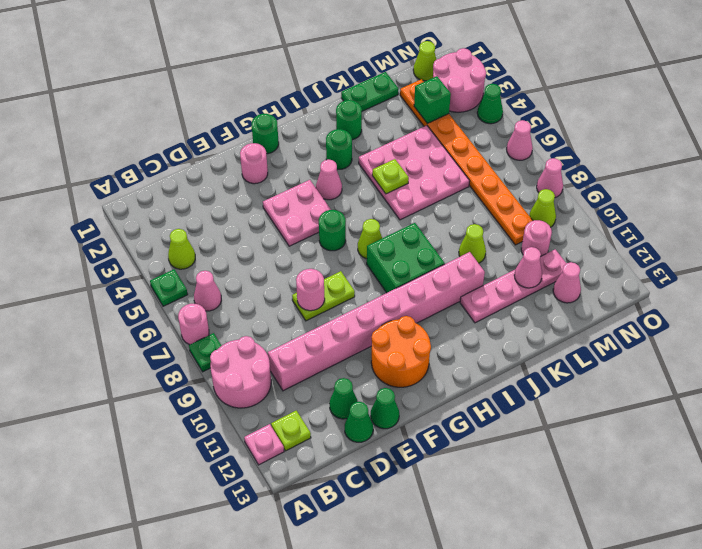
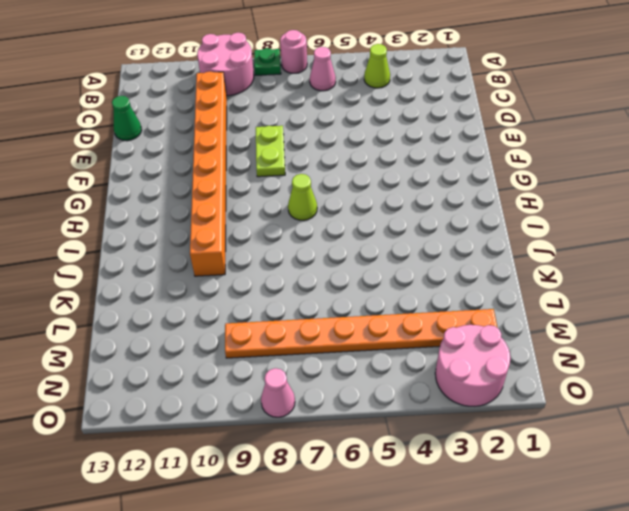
orange 1x8 brick [190,71,227,276] -> pink 1x8 brick [268,252,485,391]
none -> green 1x1 plate [150,269,188,306]
none -> pink 1x1 plate [244,424,284,465]
none -> lime 1x1 plate [271,411,311,451]
none -> green 1x1 cone [329,378,358,419]

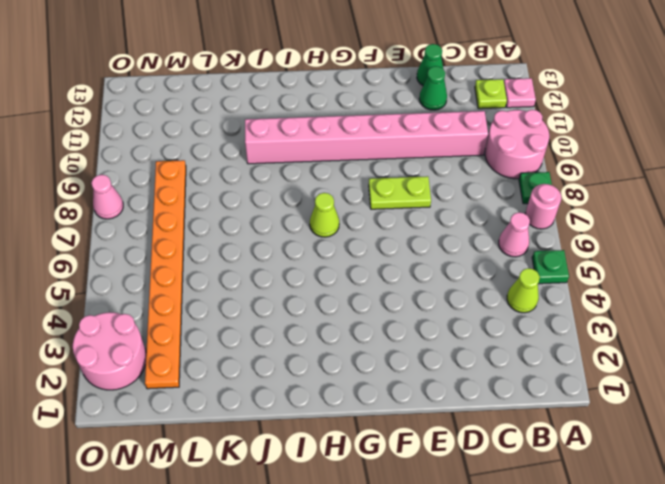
none -> green 1x1 cone [371,388,399,429]
none -> pink 1x1 round brick [240,143,268,184]
none -> pink 2x2 plate [263,180,331,246]
none -> orange 2x2 round brick [371,316,431,387]

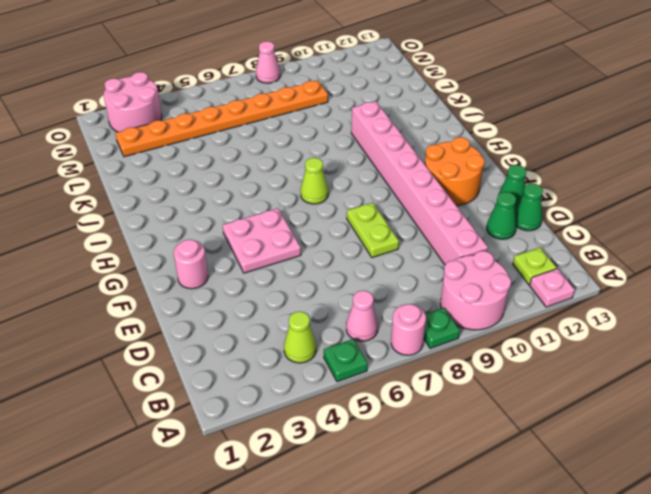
none -> green 1x1 round brick [252,114,279,154]
none -> green 1x1 round brick [319,210,346,251]
none -> pink 1x1 cone [316,159,342,200]
none -> green 2x2 brick [367,223,445,293]

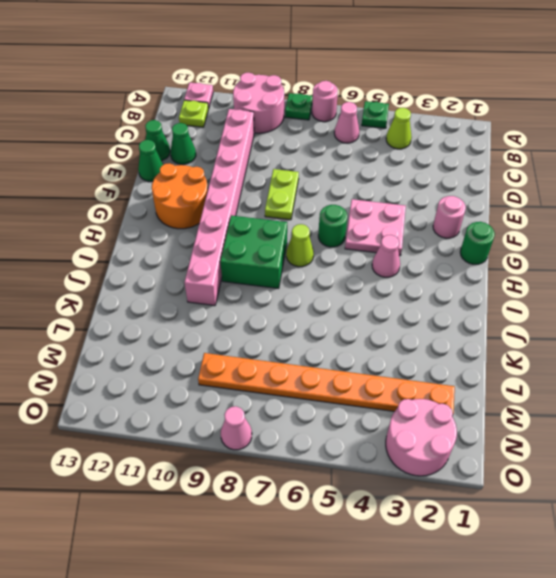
none -> green 1x1 round brick [326,129,352,169]
none -> green 1x1 round brick [336,100,362,140]
none -> pink 3x3 plate [359,125,470,220]
none -> pink 1x4 plate [460,249,566,323]

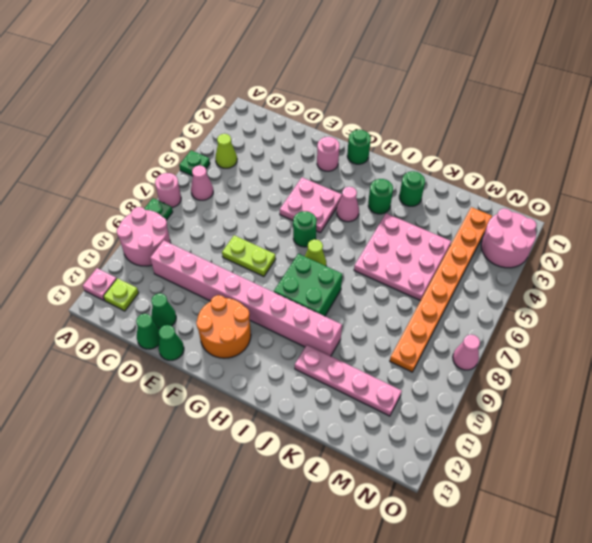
none -> green 1x2 plate [341,72,398,111]
none -> lime 1x1 cone [459,224,486,263]
none -> pink 1x1 round brick [521,220,552,256]
none -> pink 1x1 cone [553,262,581,303]

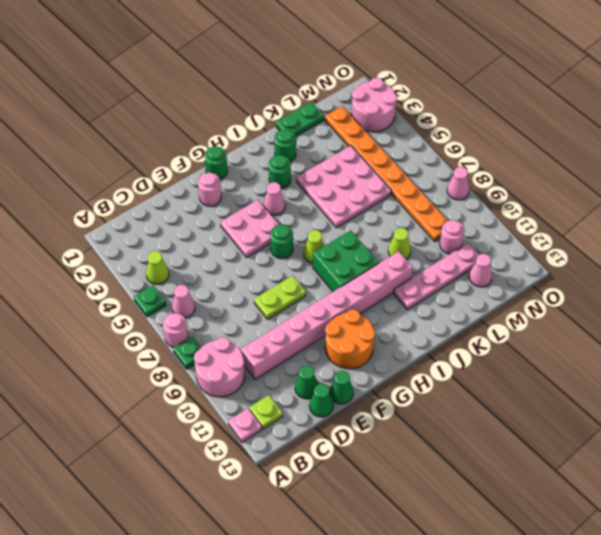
none -> lime 1x1 cone [413,41,436,81]
none -> lime 1x1 cone [529,189,556,227]
none -> green 1x1 cone [477,84,503,124]
none -> pink 1x1 cone [507,120,533,160]

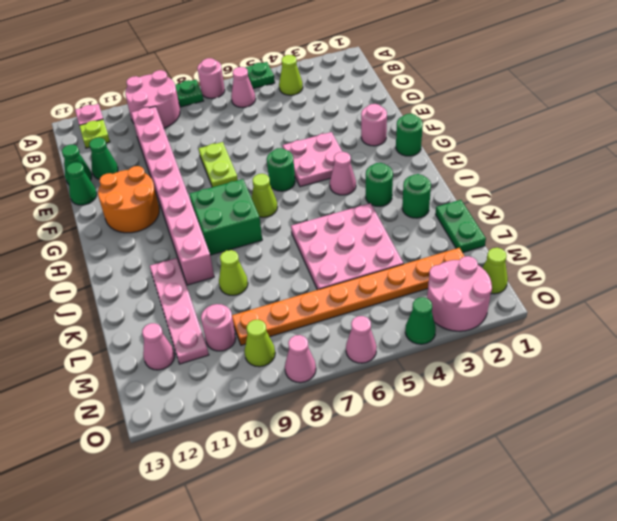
none -> pink 1x1 round brick [296,269,325,311]
none -> lime 1x1 plate [372,159,409,194]
none -> pink 1x1 cone [514,247,542,288]
none -> green 1x1 brick [414,76,451,123]

